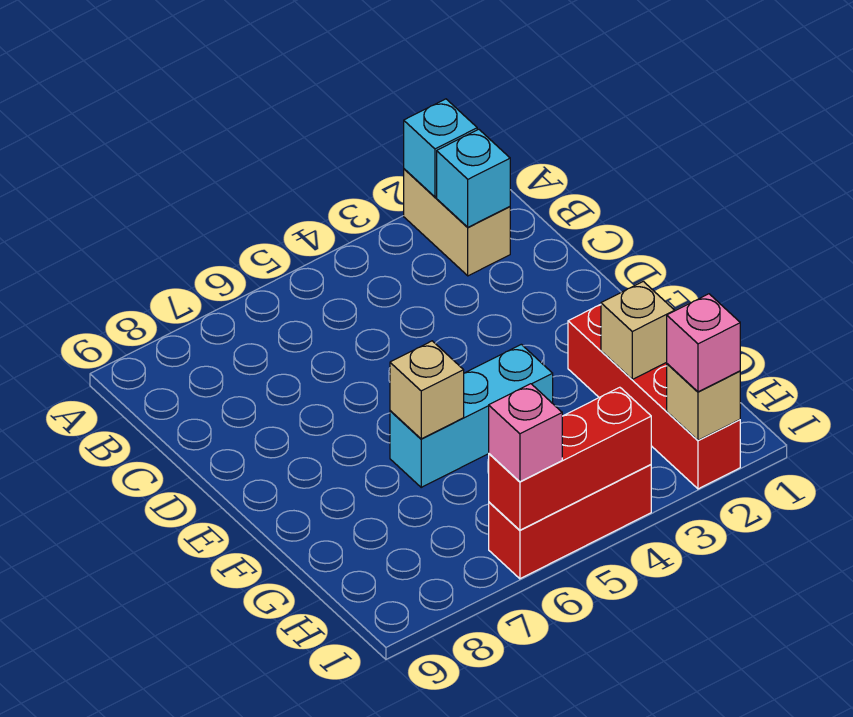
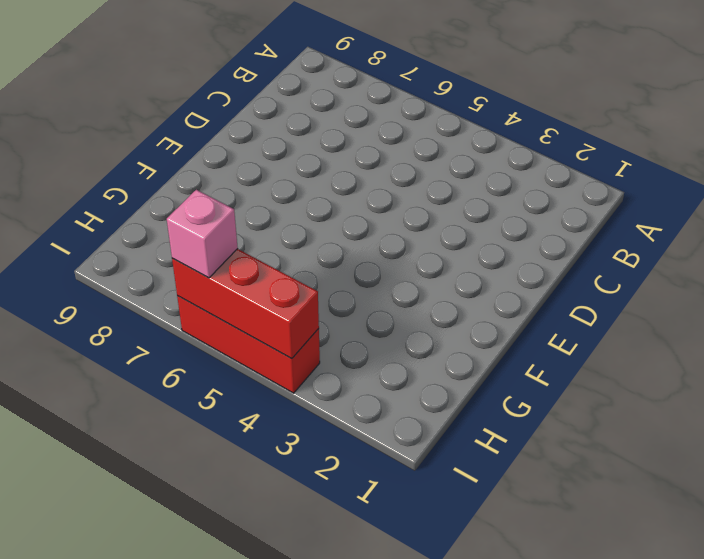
none -> tan 1x2 brick [404,169,510,276]
none -> red 1x4 brick [568,304,740,489]
none -> cyan 1x3 brick [390,344,553,487]

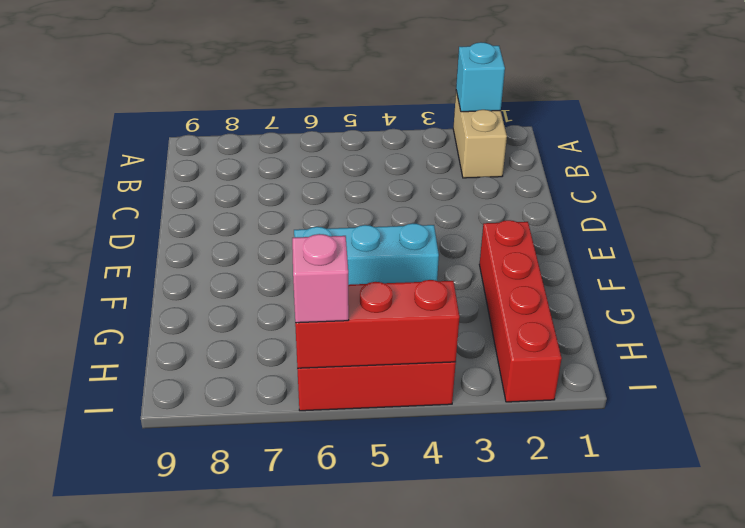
none -> cyan 1x1 brick [437,129,510,227]
none -> tan 1x1 brick [390,341,464,439]
none -> tan 1x1 brick [601,281,675,379]

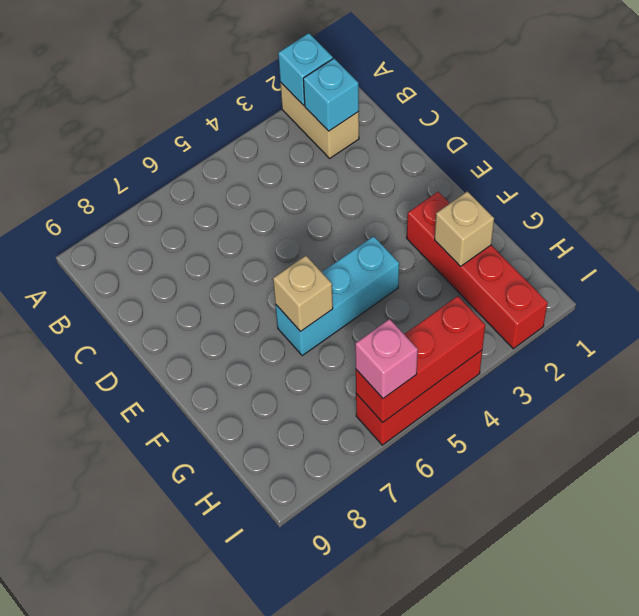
none -> tan 1x1 brick [667,364,740,440]
none -> pink 1x1 brick [667,294,740,392]

